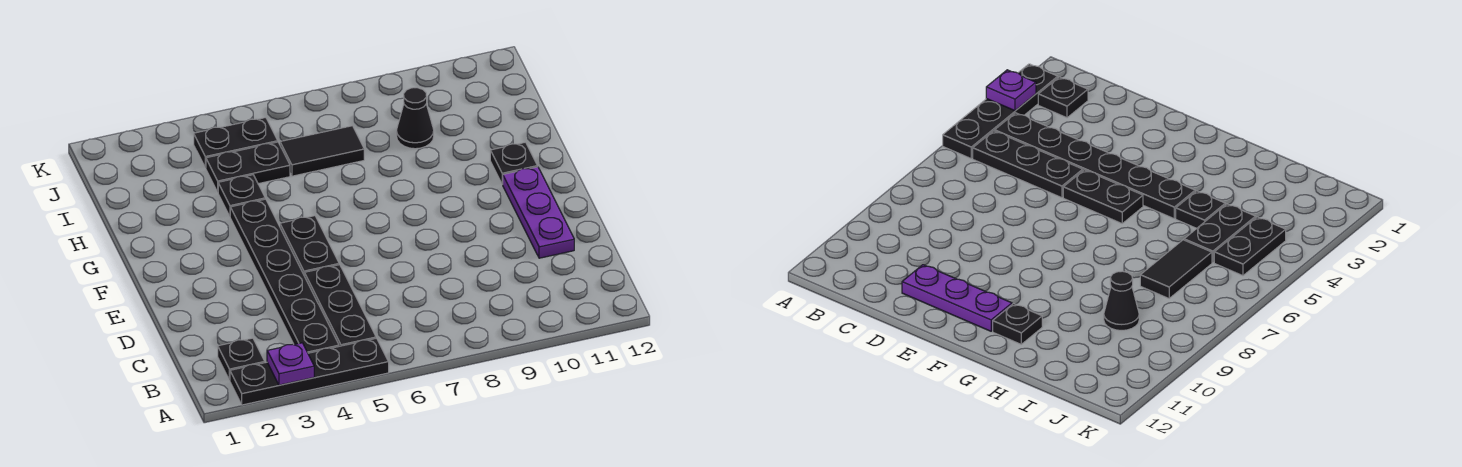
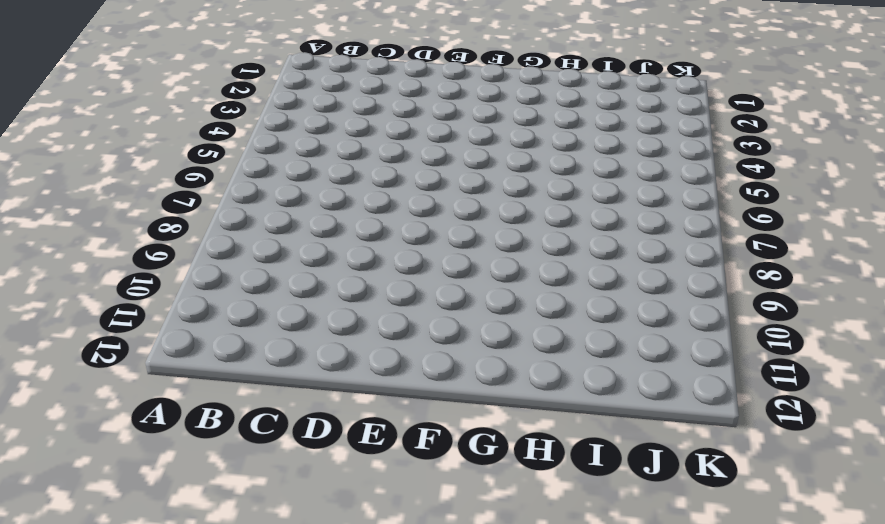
none -> black 1x4 plate [230,338,389,405]
none -> black 1x1 plate [218,338,265,380]
none -> black 1x6 plate [230,199,339,353]

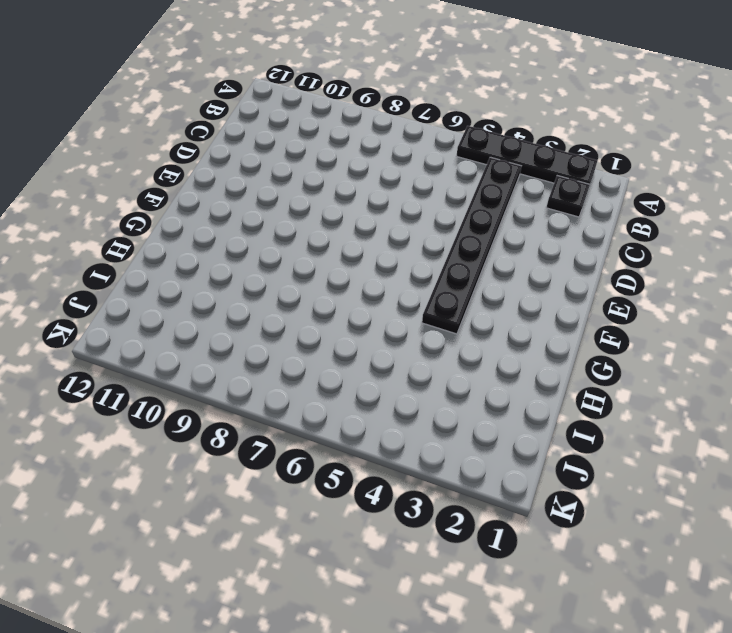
none -> black 1x3 plate [305,265,376,346]
none -> purple 1x3 plate [502,167,574,258]
none -> black 1x2 plate [280,216,339,276]

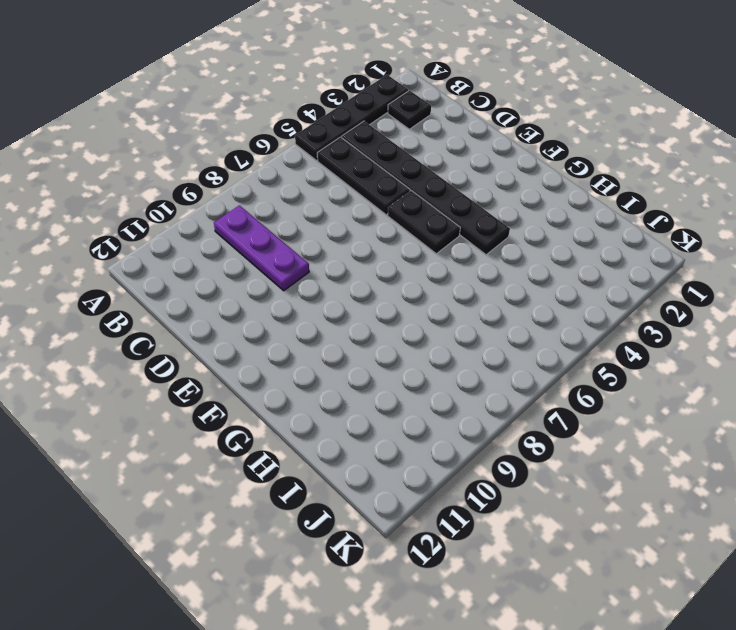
purple 1x3 plate [214,205,309,291] -> purple 1x3 plate moved to [502,167,574,258]
none -> black 1x1 plate [490,142,538,184]
none -> black 1x1 plate [218,175,265,216]
none -> black 1x2 plate [206,142,290,192]

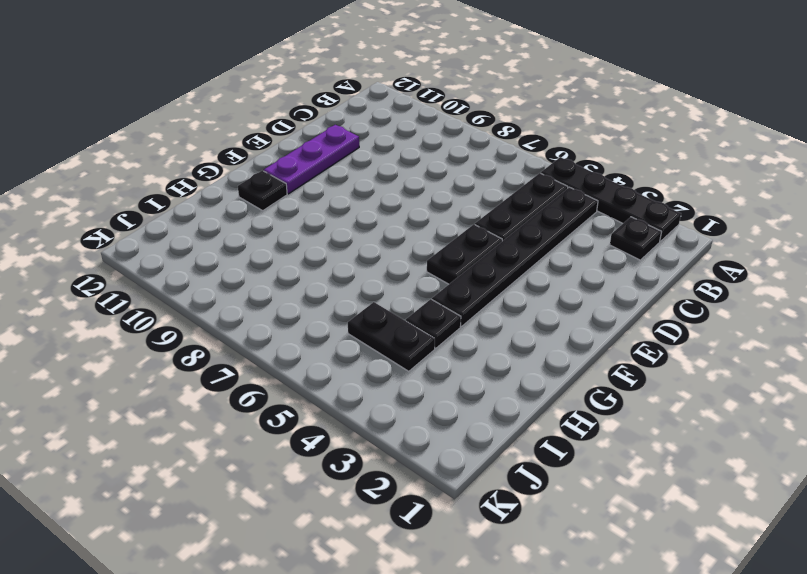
none -> black 1x2 tile [280,126,364,176]
none -> black 1x1 cone [396,88,434,149]
none -> black 1x2 plate [194,118,278,168]

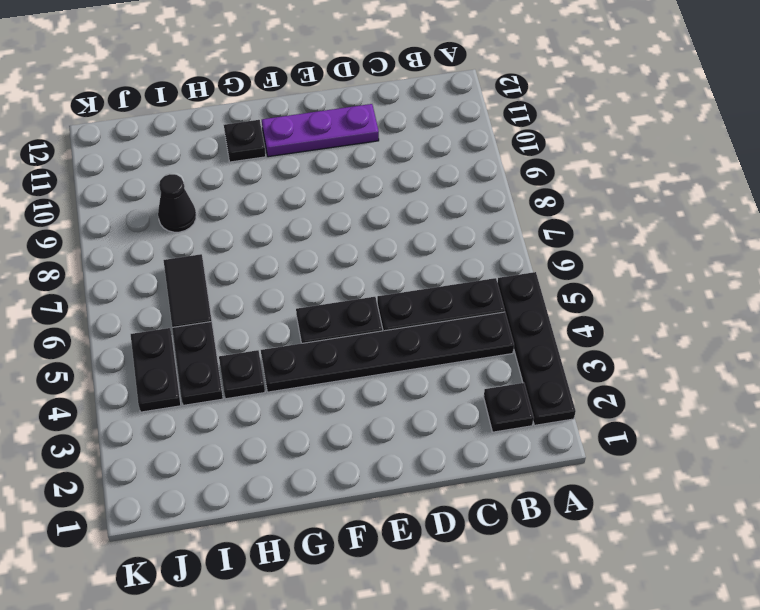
none -> purple 1x1 plate [267,343,314,385]

